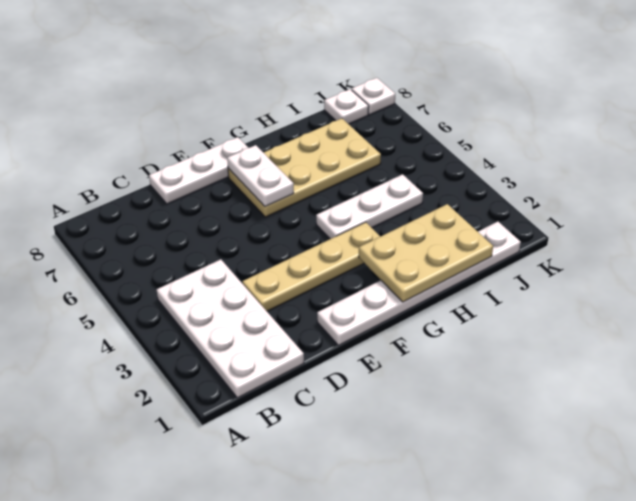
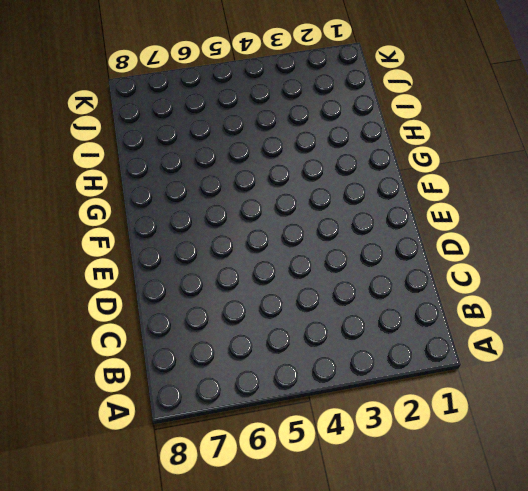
none -> white 2x4 plate [157,259,304,398]
none -> tan 1x4 plate [243,222,380,311]

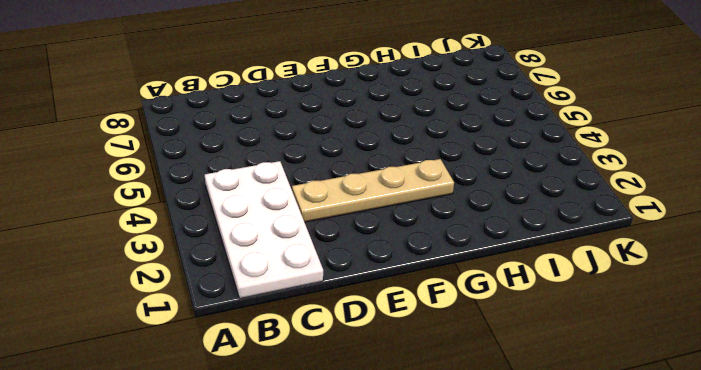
none -> white 1x3 plate [149,137,248,204]
none -> white 1x6 plate [317,222,521,345]

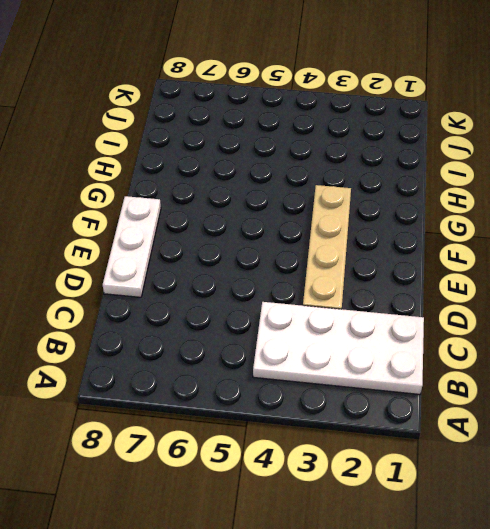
none -> white 1x6 plate [317,222,521,345]
none -> tan 2x4 plate [228,118,381,217]

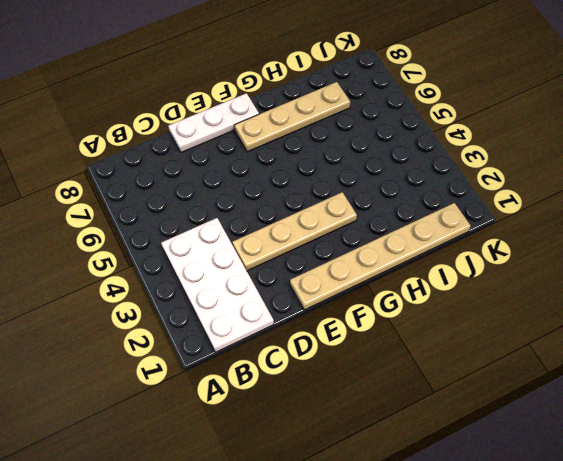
tan 1x6 plate [290,203,471,310] -> white 1x6 plate [317,222,521,345]
tan 1x4 plate [234,82,350,152] -> tan 2x4 plate [228,118,381,217]
none -> white 1x3 plate [316,174,423,239]
none -> white 1x1 plate [324,89,369,124]

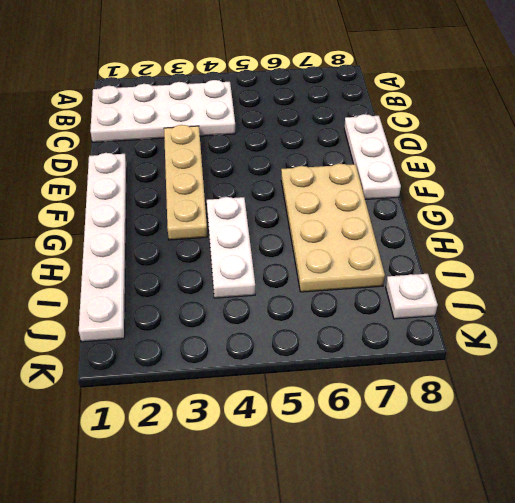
none -> white 1x1 plate [352,78,395,115]
none -> white 1x2 plate [227,145,294,207]

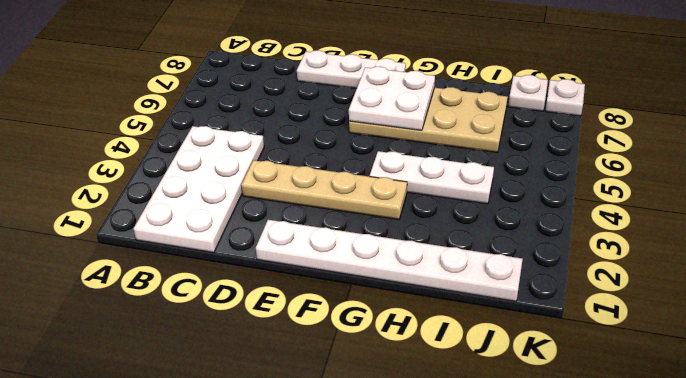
white 2x2 plate [349,67,435,130] -> white 1x2 plate [227,145,294,207]
none -> tan 2x3 plate [359,204,493,302]

